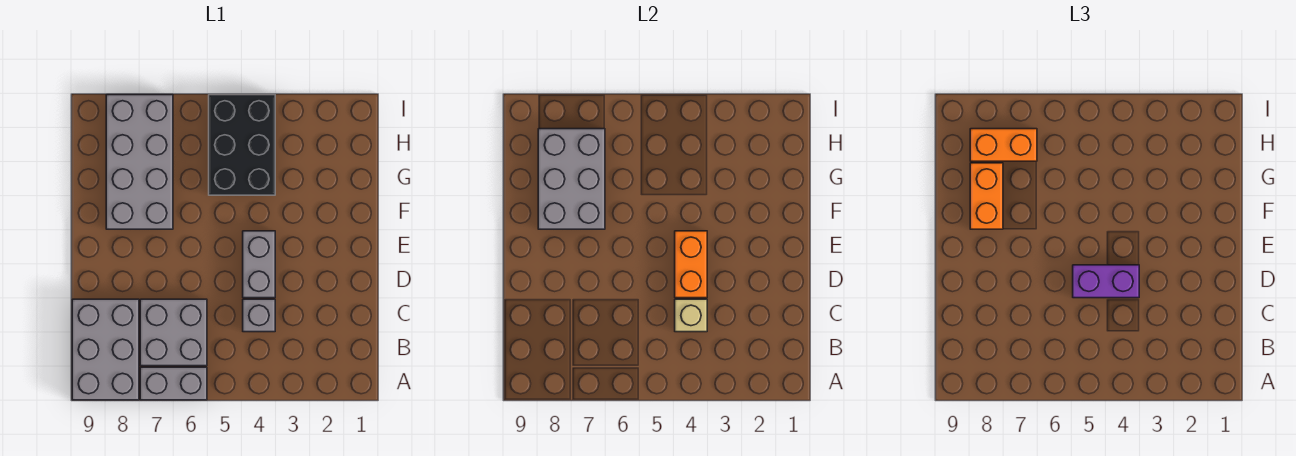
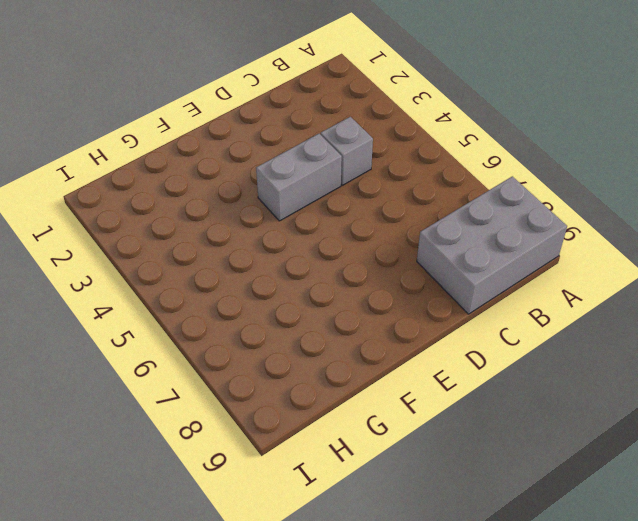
none -> grey 1x2 brick [140,367,207,400]
none -> grey 2x2 brick [140,299,207,366]
none -> grey 2x4 brick [106,95,173,229]

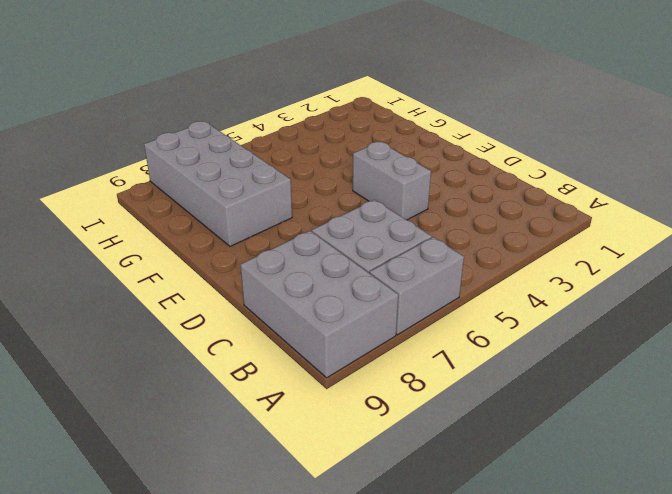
none -> grey 1x1 brick [243,299,275,332]
none -> black 2x3 brick [209,95,275,195]
none -> tan 1x1 brick [675,299,707,332]

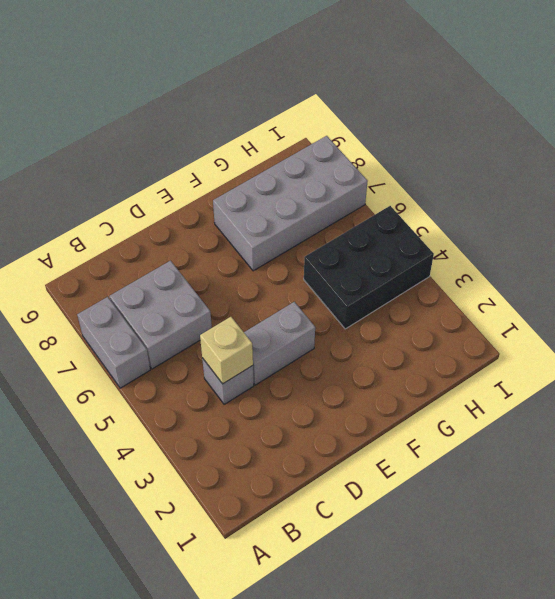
none -> grey 2x3 brick [72,299,139,400]
none -> orange 1x2 brick [675,231,707,298]
none -> grey 2x3 brick [538,129,605,229]

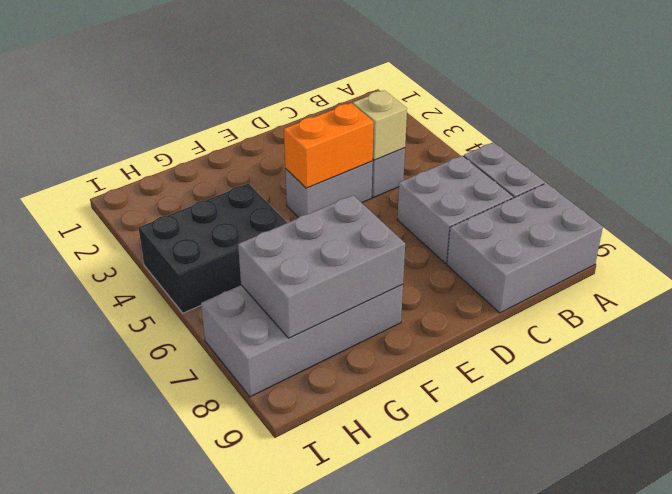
none -> purple 1x2 brick [1073,265,1139,298]
none -> orange 1x2 brick [970,163,1003,229]
none -> orange 1x2 brick [970,129,1037,161]

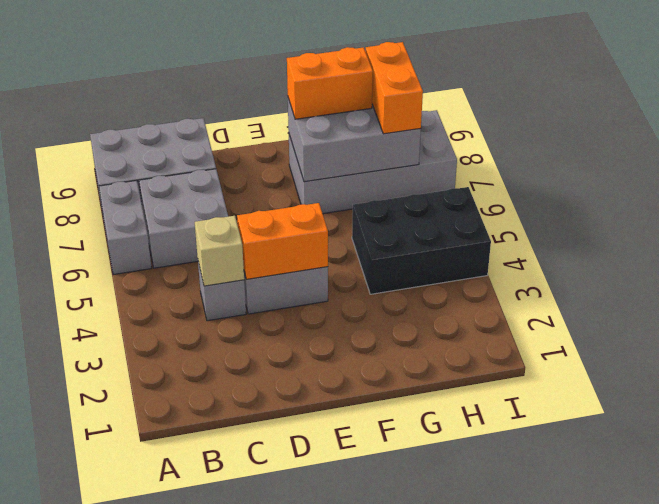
none -> purple 1x2 brick [1073,265,1139,298]

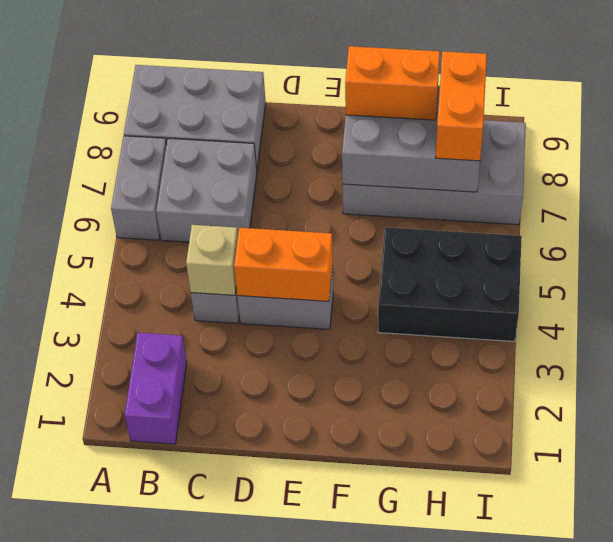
purple 1x2 brick [125,333,187,444] -> purple 1x2 brick moved to [1073,265,1139,298]

